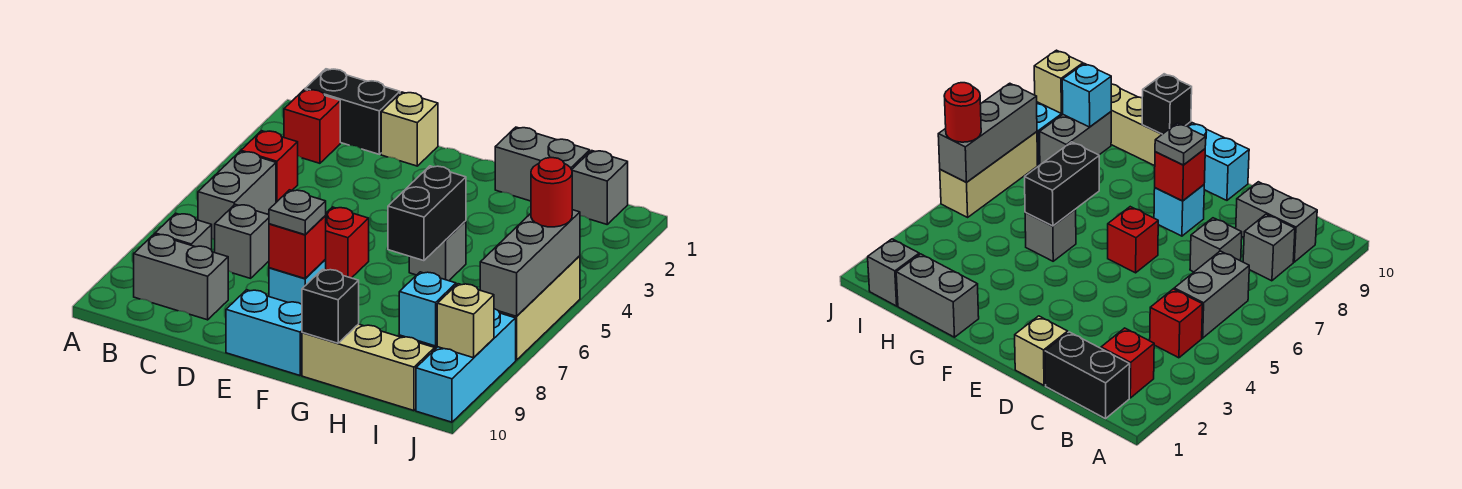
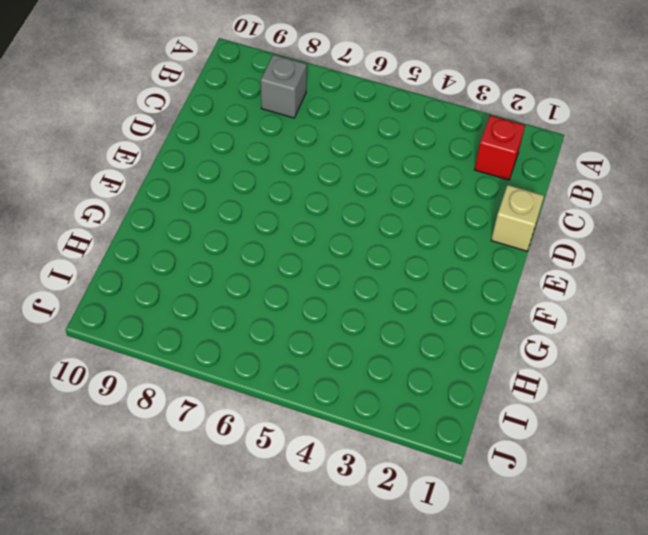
none -> black 1x2 brick [305,69,400,154]
none -> red 1x1 brick [241,131,298,202]
none -> grey 1x2 brick [198,151,276,240]

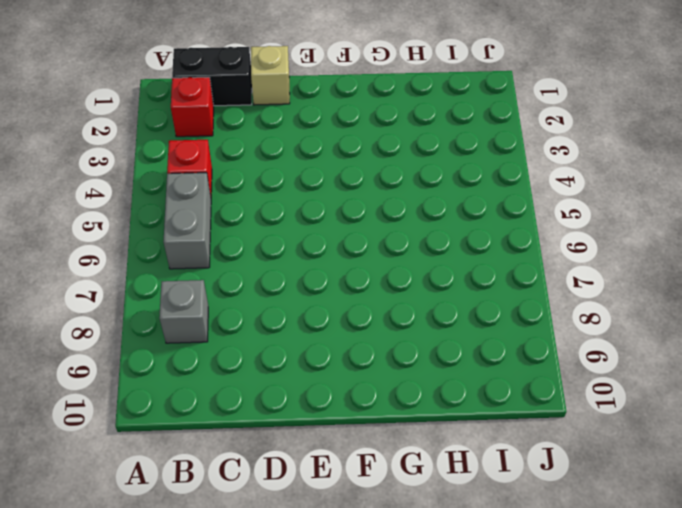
none -> grey 1x2 brick [134,234,228,320]
none -> grey 1x1 brick [215,204,269,278]
none -> red 1x1 brick [325,207,369,278]

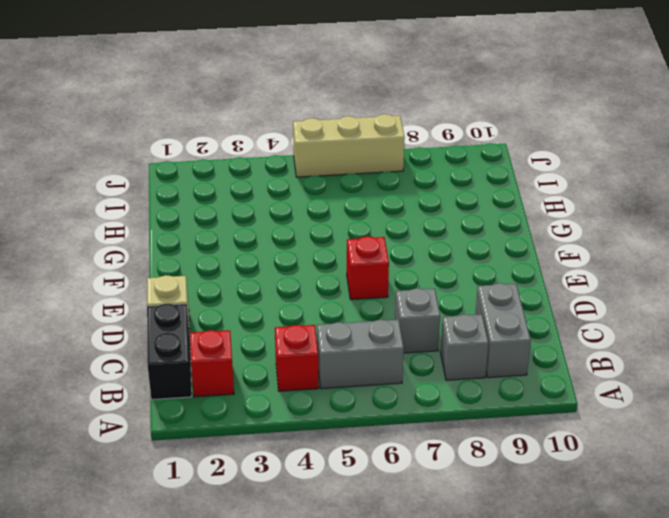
none -> cyan 1x1 brick [269,259,326,304]
none -> cyan 1x2 brick [226,290,302,375]
none -> grey 1x2 brick [495,127,590,201]

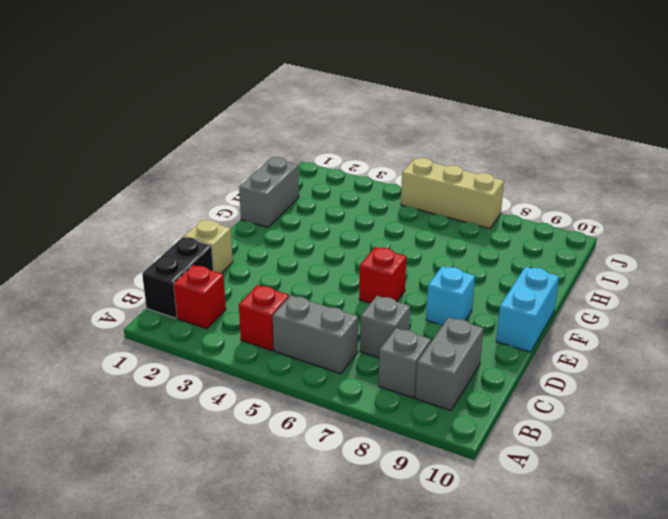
none -> grey 1x1 brick [409,221,466,281]
none -> tan 1x3 brick [302,324,435,411]
none -> grey 1x1 brick [572,151,628,224]

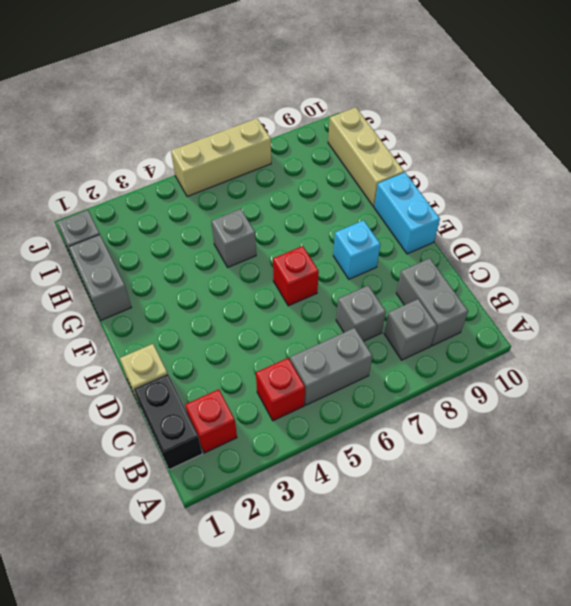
none -> grey 1x2 brick [1040,112,1111,165]
none -> cyan 1x3 brick [416,309,516,422]
none -> red 1x1 brick [269,216,326,279]

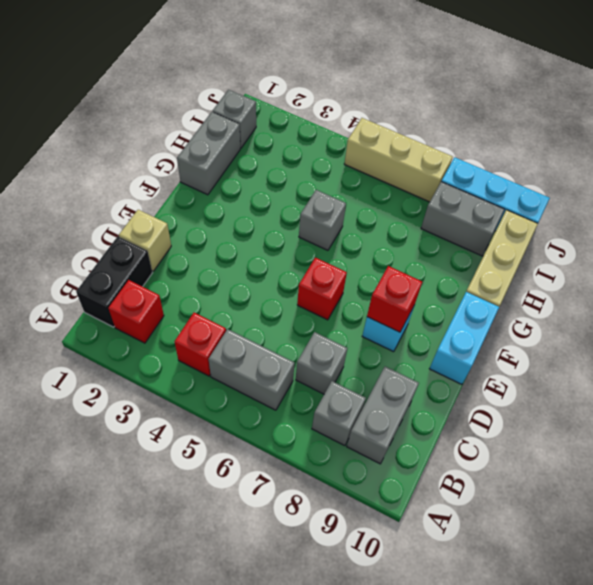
none -> black 1x2 brick [388,166,466,261]
none -> black 1x1 brick [302,269,359,343]
none -> cyan 1x1 brick [399,272,456,346]

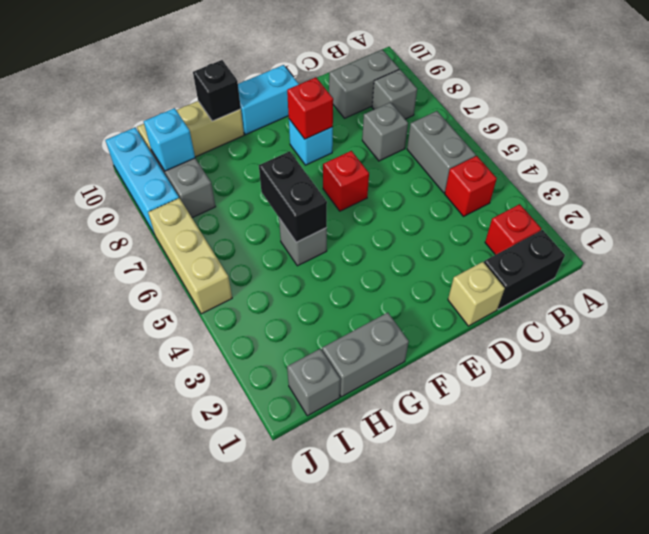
none -> grey 1x3 brick [480,210,580,316]
none -> tan 1x1 brick [437,284,494,358]
none -> grey 1x1 plate [269,190,326,235]

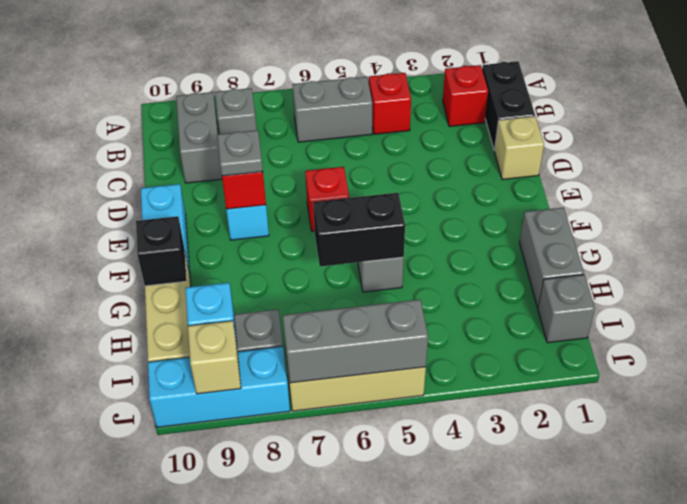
none -> grey 1x1 brick [215,204,269,278]
none -> red 1x1 round brick [531,158,572,227]

